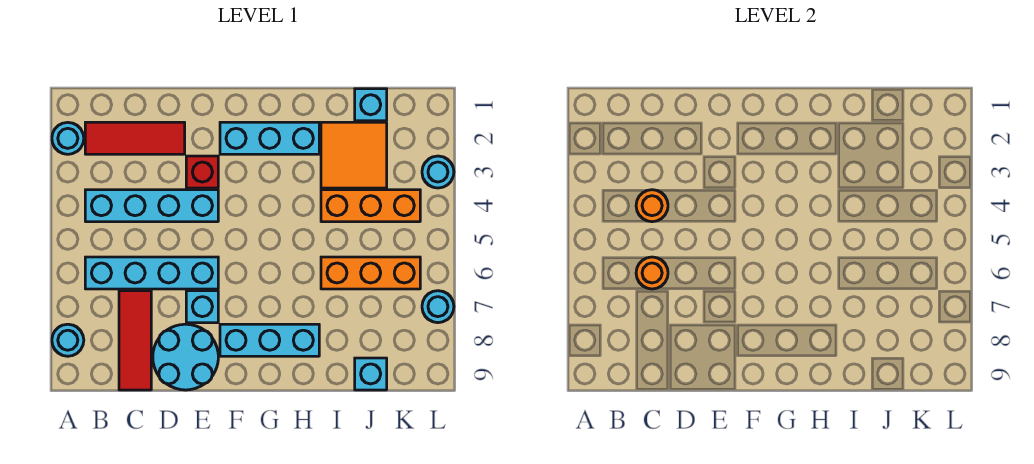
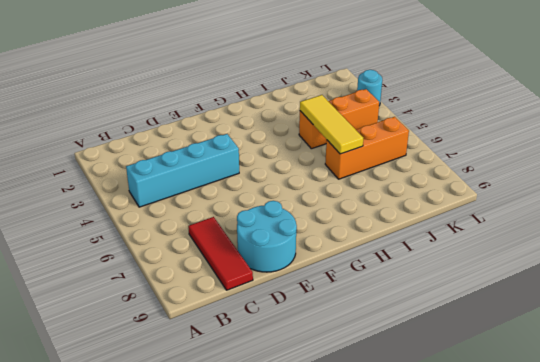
yellow 1x3 tile [300,95,363,154] -> none
none -> cyan 1x1 round brick [52,122,84,154]
none -> cyan 1x1 round brick [52,324,84,356]
none -> red 1x3 tile [85,122,185,154]

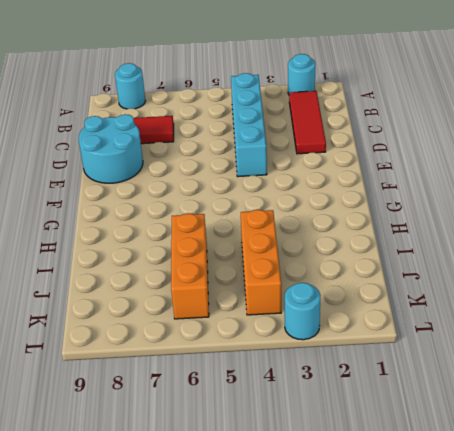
none -> cyan 1x4 brick [85,257,218,289]
none -> red 1x1 brick [186,156,218,188]
none -> cyan 1x1 brick [186,291,218,323]

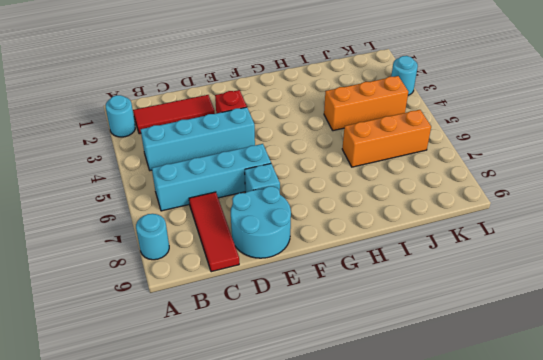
none -> cyan 1x3 brick [220,122,319,154]
none -> cyan 1x3 brick [220,324,319,356]
none -> orange 2x2 tile [321,122,387,188]

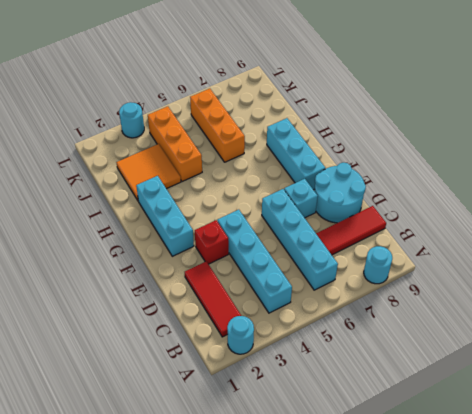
none -> cyan 1x1 brick [355,89,387,121]
none -> cyan 1x1 brick [355,358,387,390]
none -> cyan 1x1 round brick [422,291,454,323]

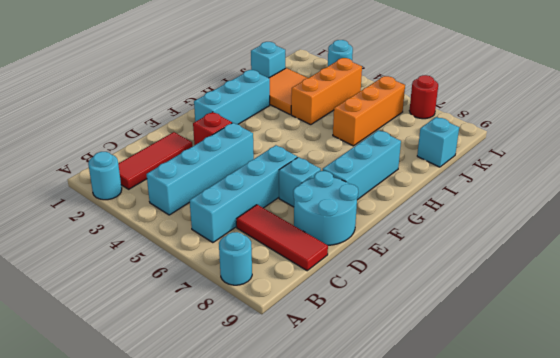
red 1x1 round brick [409,75,438,119] -> cyan 1x1 round brick [422,291,454,323]
none -> orange 1x1 round brick [636,190,668,222]
none -> orange 1x1 round brick [636,257,668,289]

